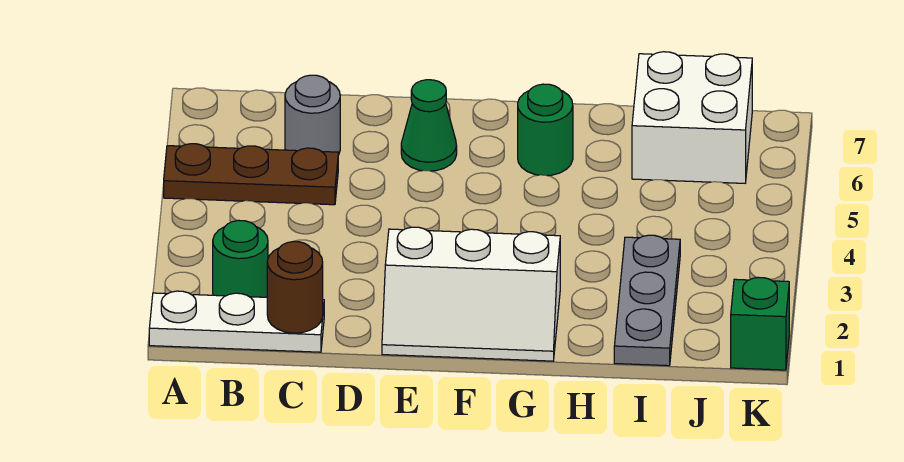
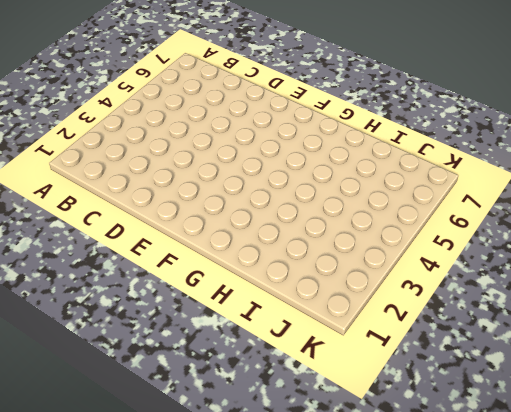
none -> white 1x3 plate [149,291,324,352]
none -> brown 1x3 plate [164,144,338,205]

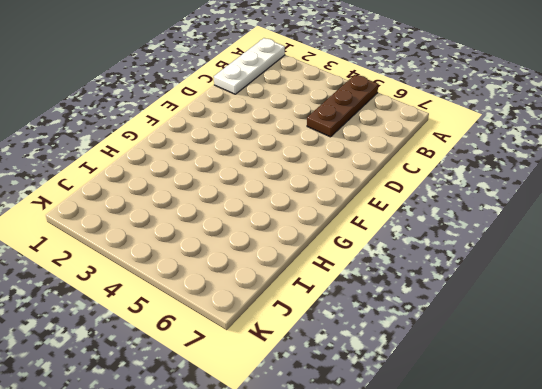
none -> green 1x1 round brick [213,220,268,297]
none -> grey 1x1 round brick [285,75,340,155]

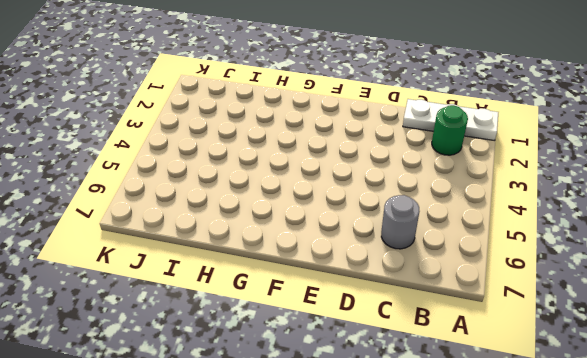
none -> brown 1x3 plate [164,144,338,205]
none -> white 2x3 slope [382,227,560,361]

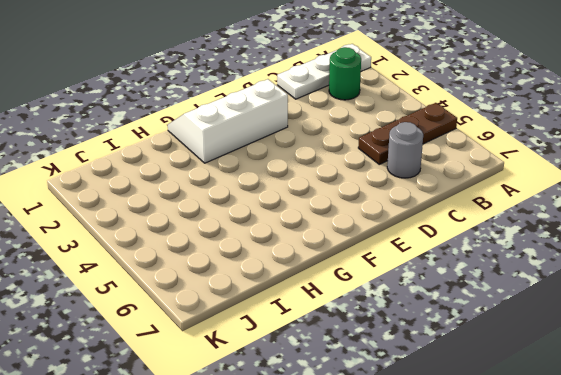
none -> green 1x1 cone [401,80,457,171]
none -> green 1x1 round brick [518,84,573,176]

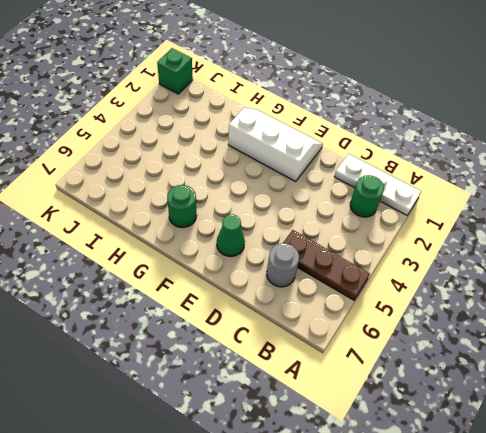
none -> grey 1x3 plate [614,235,680,366]
none -> white 2x2 brick [632,52,752,183]

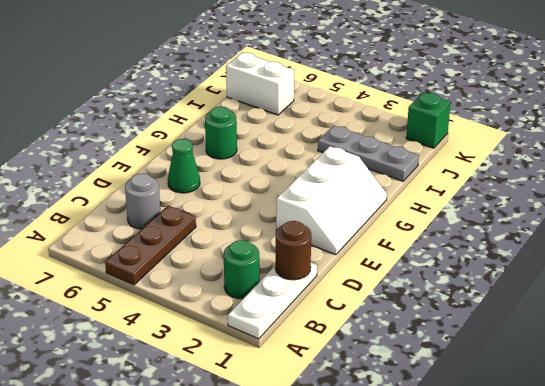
white 1x2 brick [226,53,294,115] -> white 2x2 brick [632,52,752,183]

